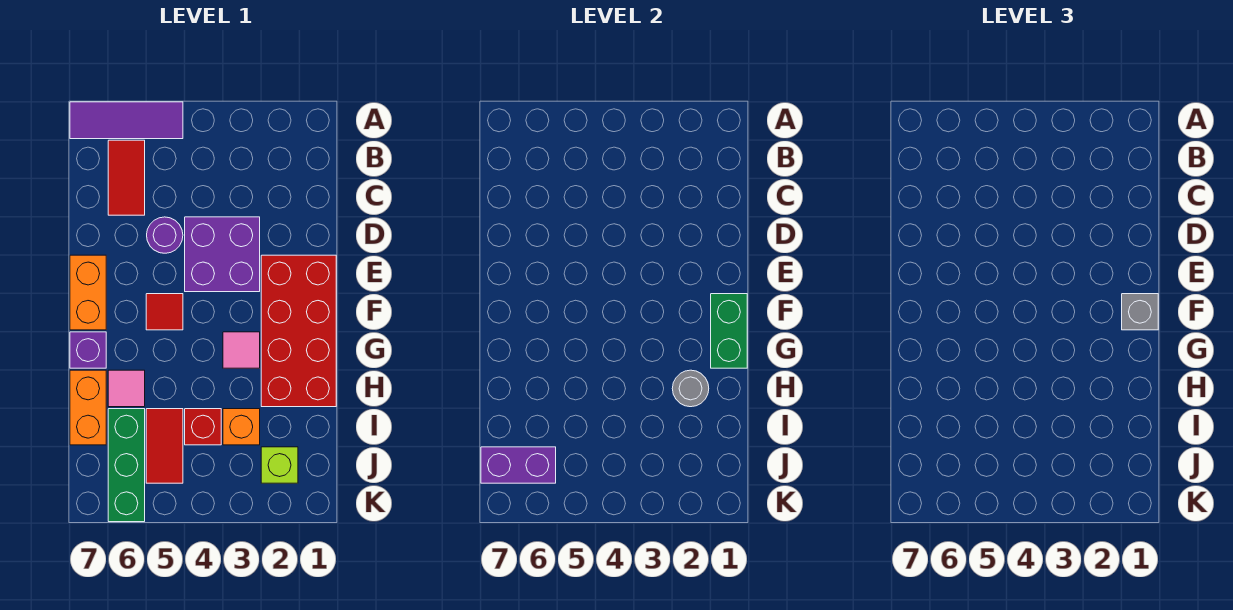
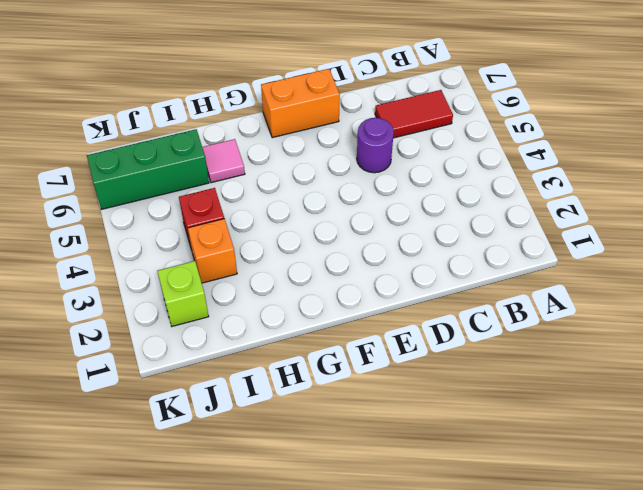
none -> purple 1x3 tile [70,102,183,139]
none -> purple 2x2 brick [185,217,260,292]
none -> red 2x4 brick [261,255,336,407]

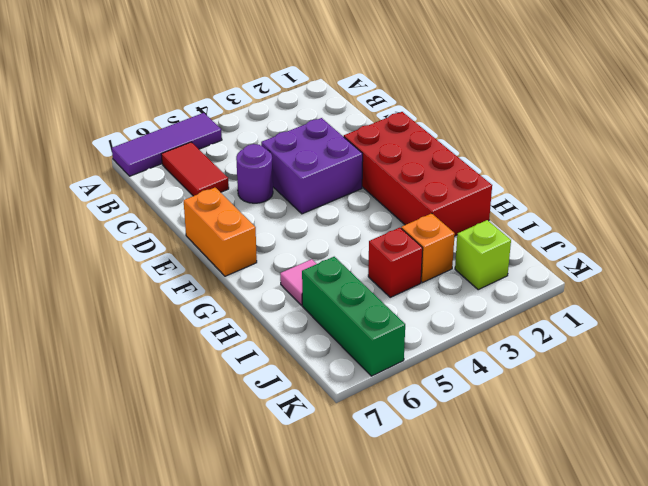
none -> red 1x1 tile [146,294,183,330]
none -> pink 1x1 tile [223,332,260,368]
none -> purple 1x1 brick [70,332,106,368]

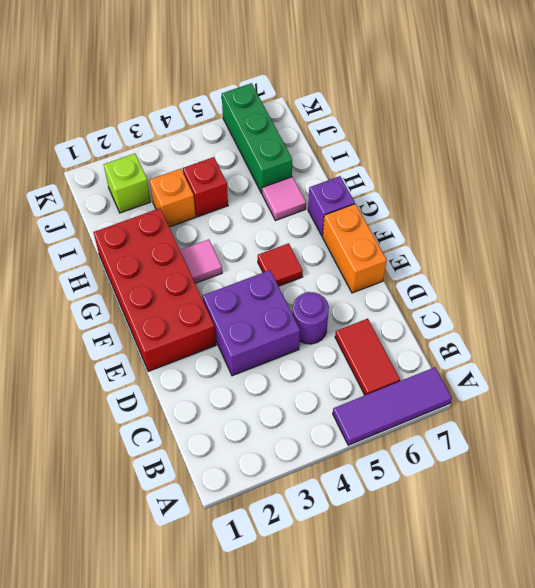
none -> orange 1x2 brick [70,370,106,445]
none -> red 1x2 tile [146,409,183,483]
none -> green 1x2 brick [711,294,747,368]

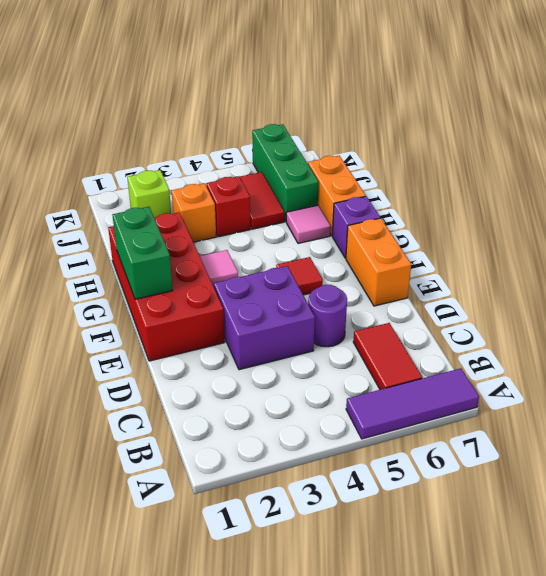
none -> grey 1x1 round brick [672,370,709,407]
none -> purple 1x2 brick [481,447,556,483]
none -> grey 1x1 brick [1122,294,1158,330]

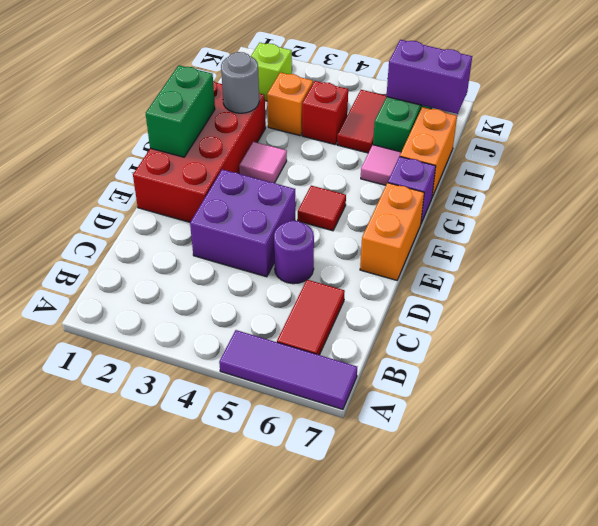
none -> grey 1x1 brick [1122,294,1158,330]

